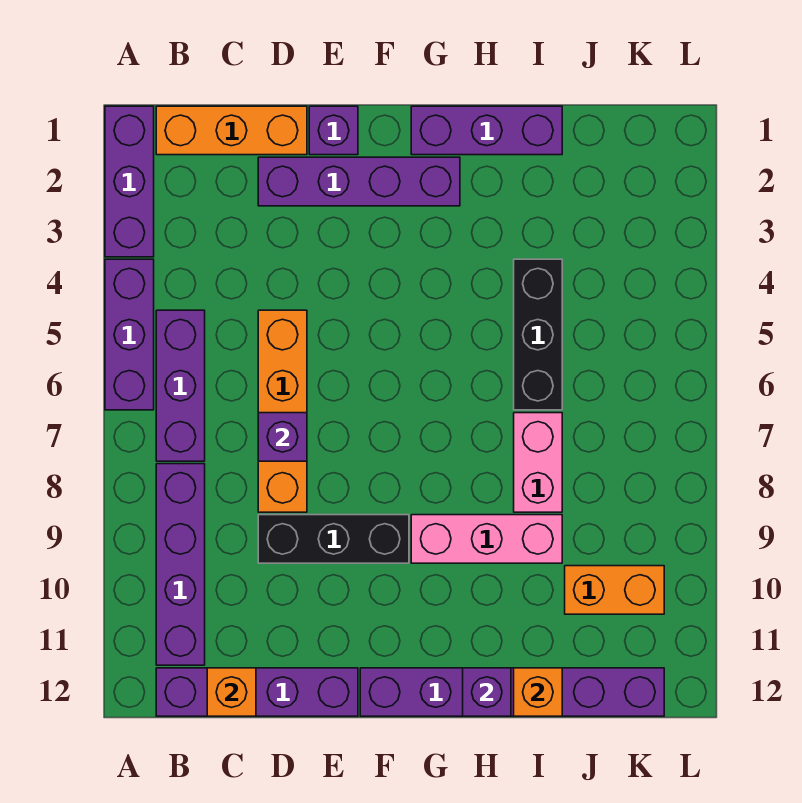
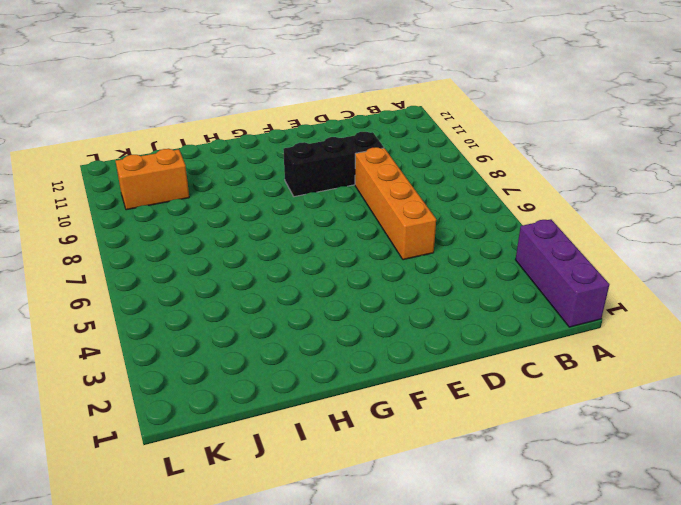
none -> purple 1x3 brick [105,259,154,410]
none -> orange 1x3 brick [156,106,307,155]
none -> purple 1x3 brick [156,310,205,461]

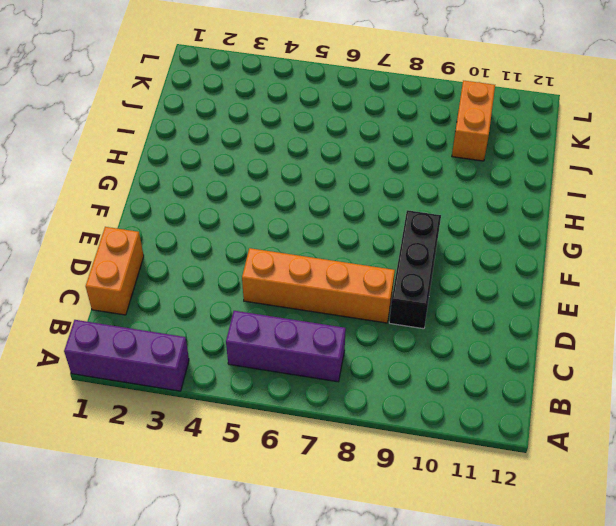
orange 1x2 brick [86,227,144,315] -> orange 1x3 brick [156,106,307,155]
none -> purple 1x3 brick [105,259,154,410]
none -> purple 1x4 brick [156,464,205,665]
none -> purple 1x4 brick [156,668,358,716]

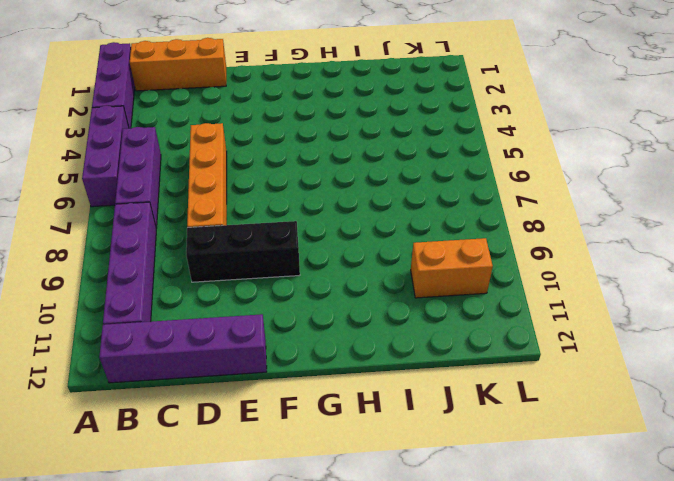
none -> purple 1x4 brick [258,157,460,206]
none -> purple 1x1 brick [309,106,358,155]
none -> purple 1x6 brick [360,668,664,716]

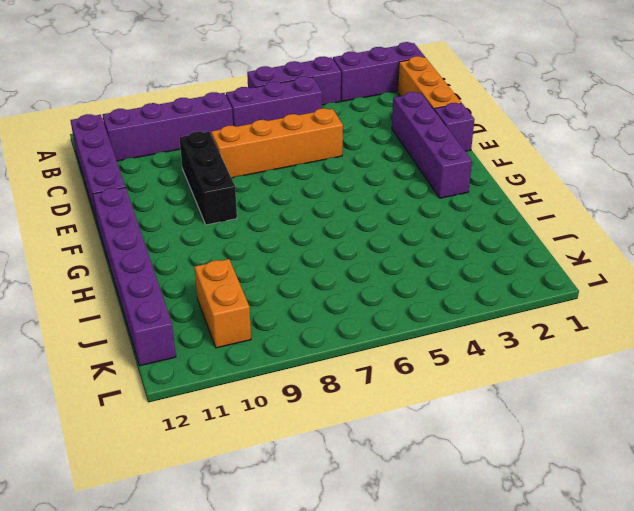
none -> purple 1x3 brick [411,106,562,155]
none -> pink 1x3 brick [411,515,562,563]
none -> black 1x3 brick [514,259,562,410]

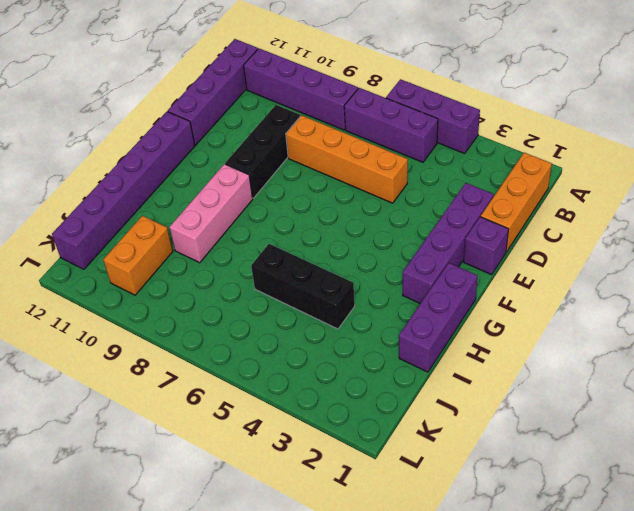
none -> purple 1x3 brick [105,106,154,257]
none -> pink 1x2 brick [514,413,562,512]
none -> orange 1x1 brick [207,668,256,716]

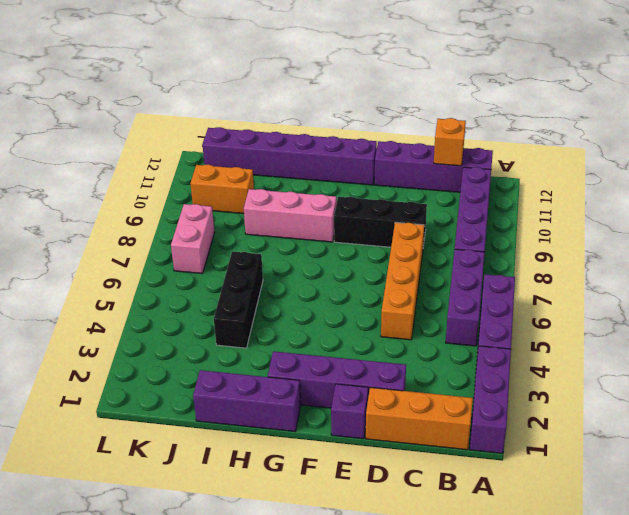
pink 1x2 brick [171,204,215,274] -> pink 1x2 brick moved to [514,413,562,512]
none -> purple 1x1 brick [258,413,307,461]
none -> purple 1x1 brick [463,668,511,716]
none -> orange 1x1 brick [514,668,562,716]

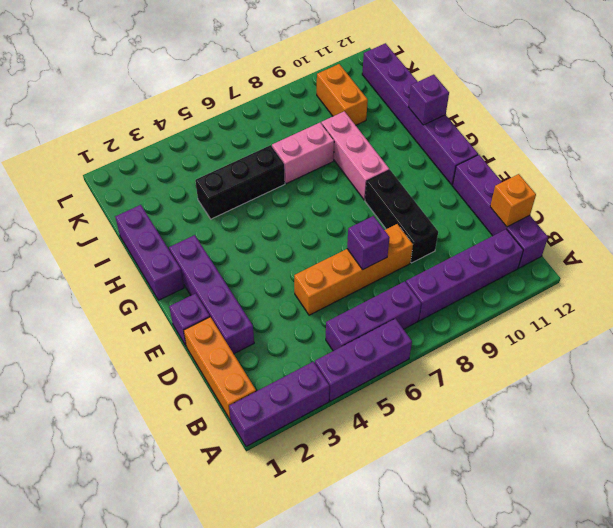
none -> orange 1x1 brick [514,668,562,716]

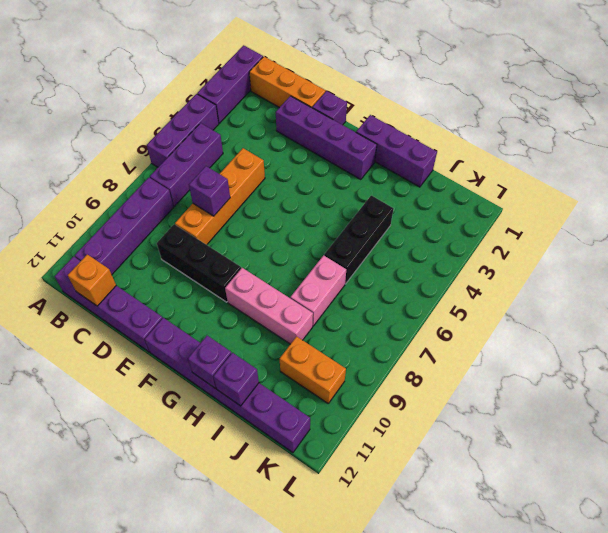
purple 1x1 brick [213,353,259,406] -> orange 1x1 brick [514,668,562,716]

